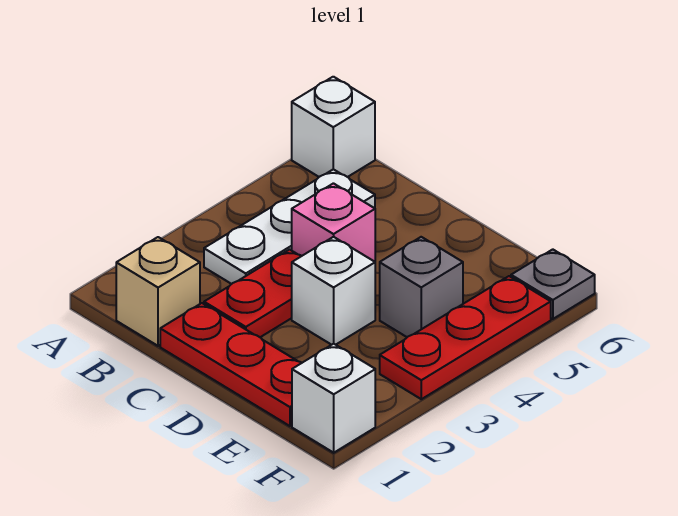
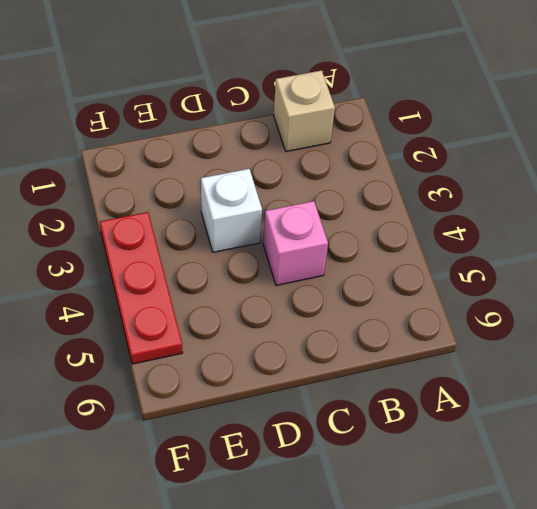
none -> white 1x1 brick [292,77,375,177]
none -> white 1x3 plate [204,169,375,284]

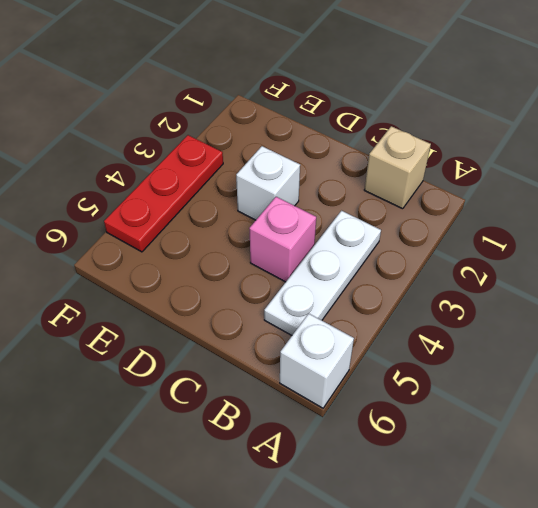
none -> red 1x3 plate [160,303,301,426]
none -> red 1x2 plate [204,250,301,337]

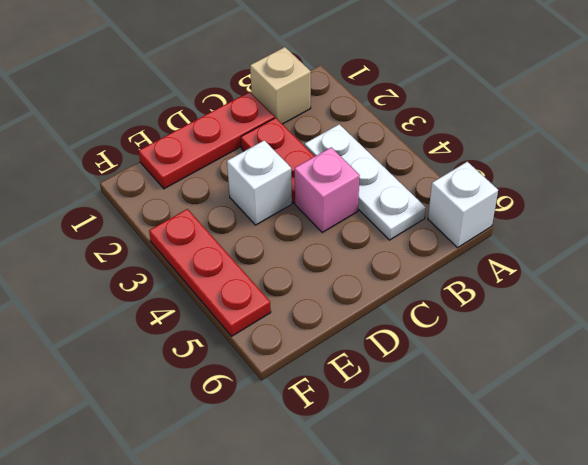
none -> grey 1x1 brick [380,237,463,337]
none -> white 1x1 brick [292,344,375,453]

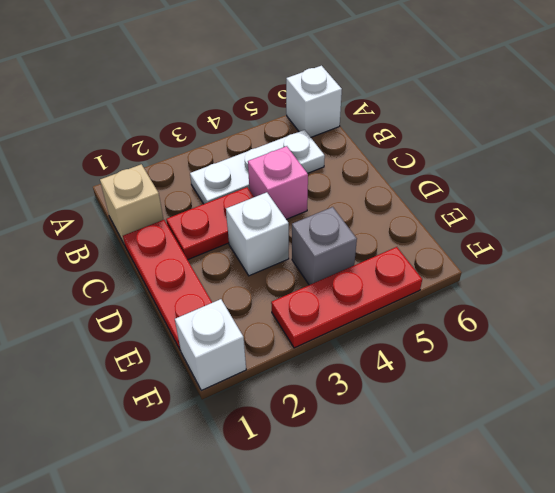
none -> grey 1x1 plate [511,249,595,319]

